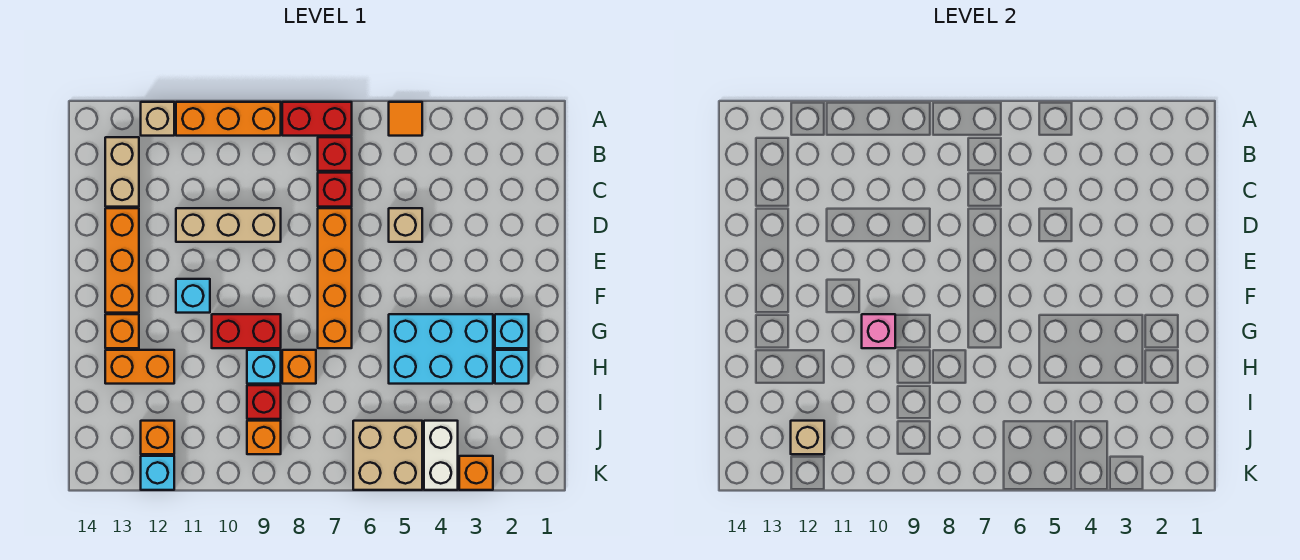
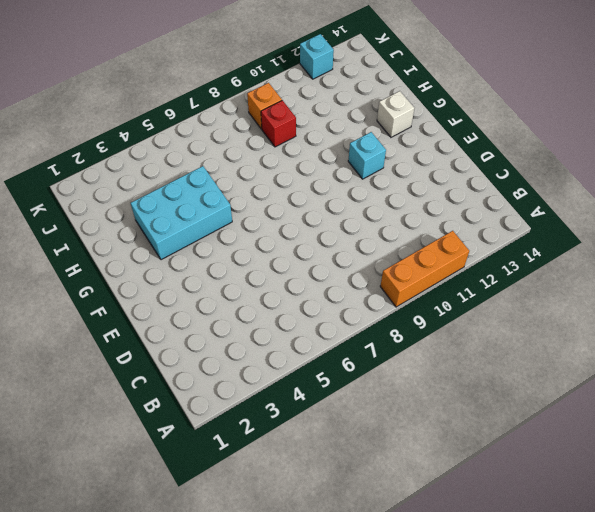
white 1x1 brick [377,91,414,137] -> orange 1x1 brick [105,314,139,348]
none -> orange 1x1 tile [389,102,422,136]
none -> red 1x2 brick [282,102,352,136]
none -> tan 1x1 brick [141,102,174,136]

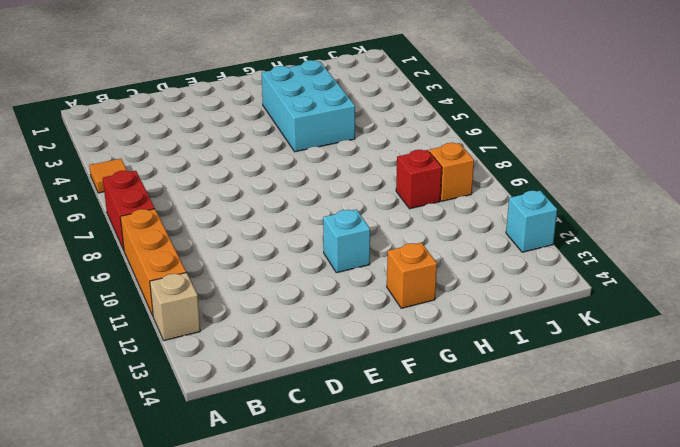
none -> red 1x1 brick [318,137,352,171]
none -> tan 1x2 brick [105,137,139,207]
none -> red 1x1 brick [318,173,352,207]

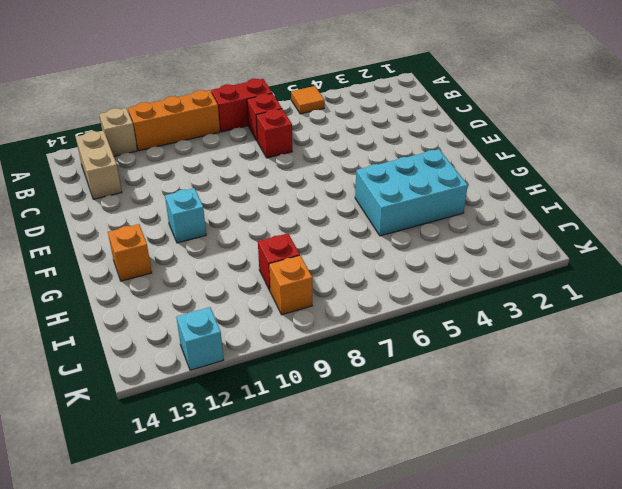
none -> tan 1x1 brick [389,208,422,242]
none -> orange 1x4 brick [318,208,352,348]
none -> tan 1x3 brick [176,208,281,242]

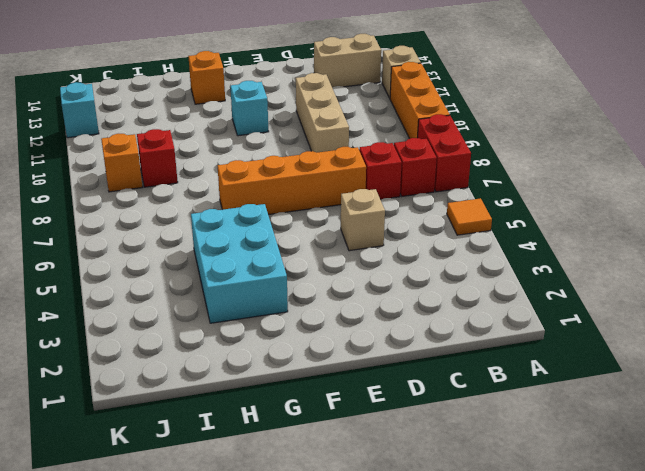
none -> orange 1x3 brick [105,208,139,313]
none -> cyan 1x1 brick [495,314,529,348]
none -> red 1x2 brick [212,314,281,348]

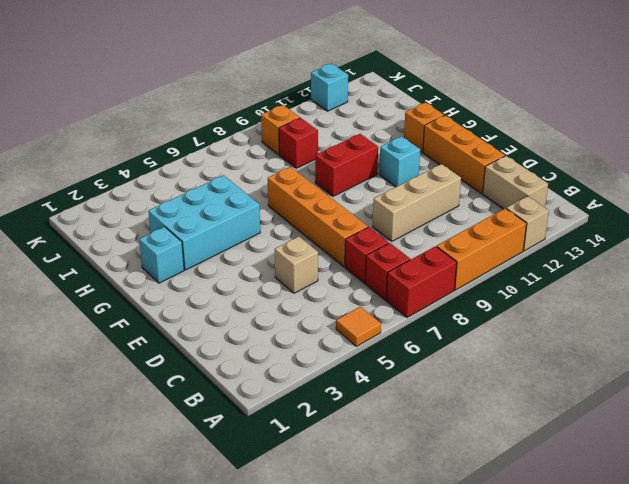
none -> cyan 1x1 brick [495,350,529,384]
none -> orange 1x1 brick [282,350,316,384]
none -> cyan 1x1 brick [247,350,281,384]

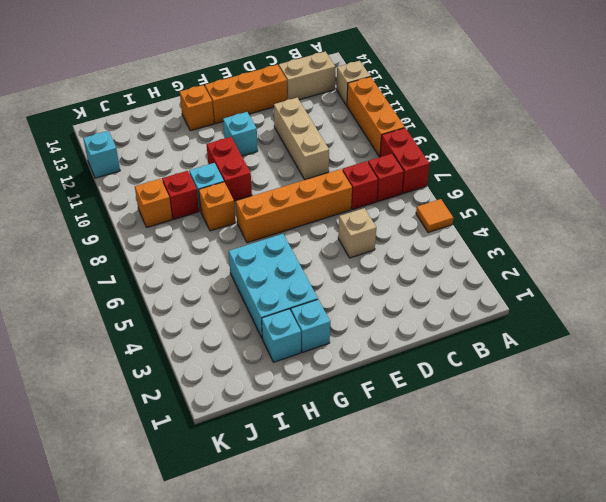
none -> orange 1x2 brick [105,350,174,384]
none -> white 1x2 brick [424,421,458,490]
none -> tan 2x2 brick [353,421,422,490]

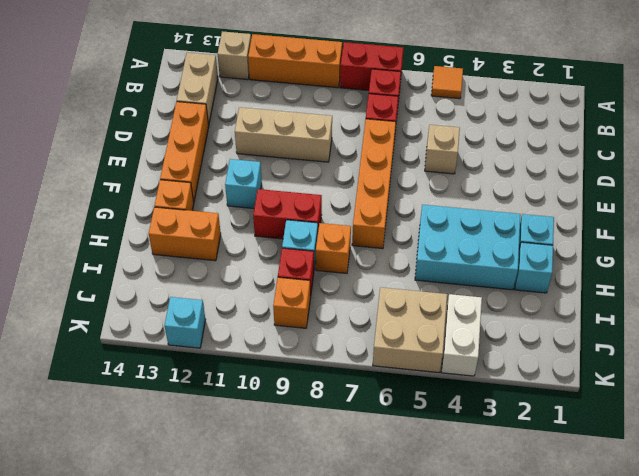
none -> orange 1x1 brick [141,421,174,454]
none -> orange 1x1 brick [459,456,493,490]
none -> pink 1x1 brick [862,314,895,348]

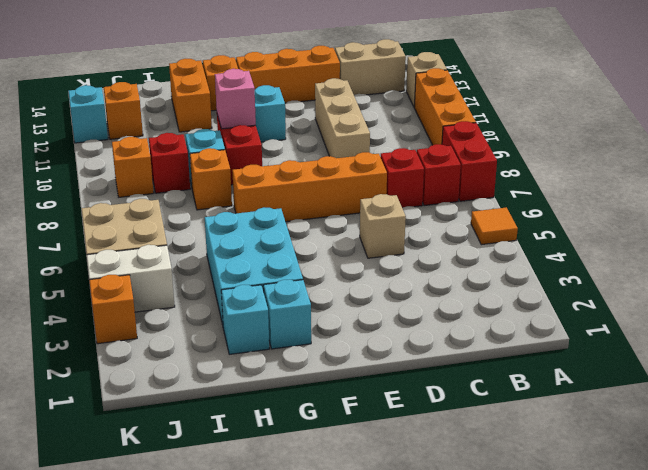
none -> tan 1x1 brick [791,421,824,454]

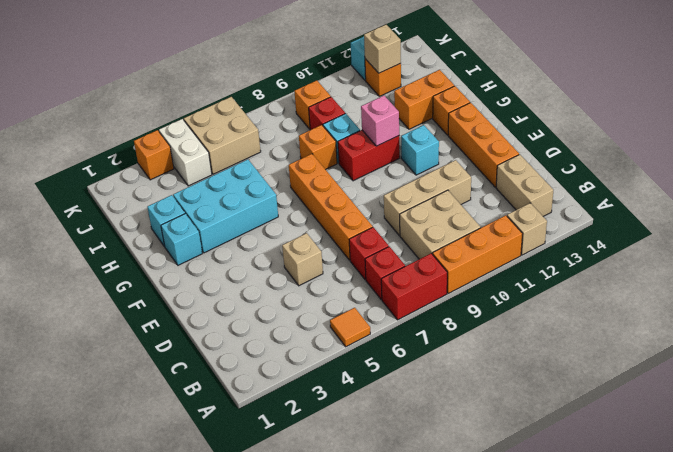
tan 2x2 brick [400,190,481,259] -> none

